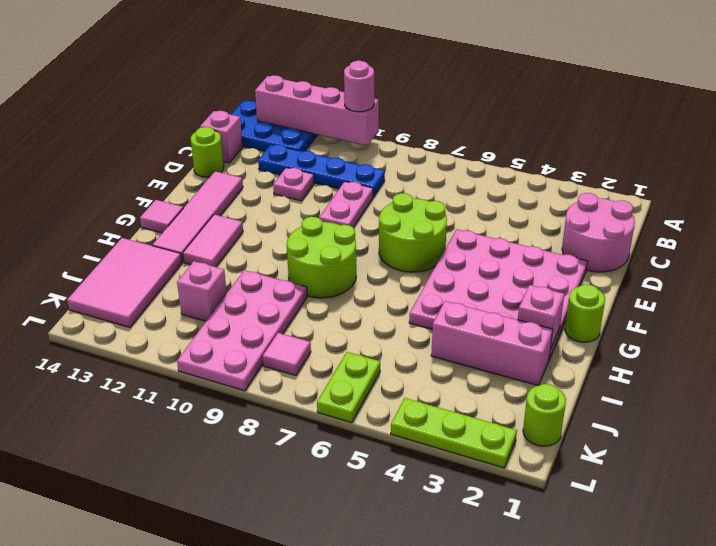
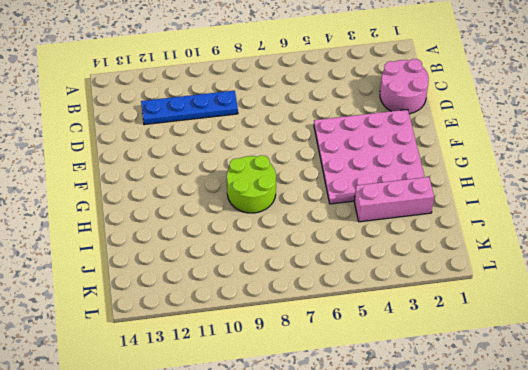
none -> blue 2x3 plate [231,101,318,152]
none -> pink 1x1 brick [200,111,243,163]
none -> pink 1x2 plate [319,181,373,227]

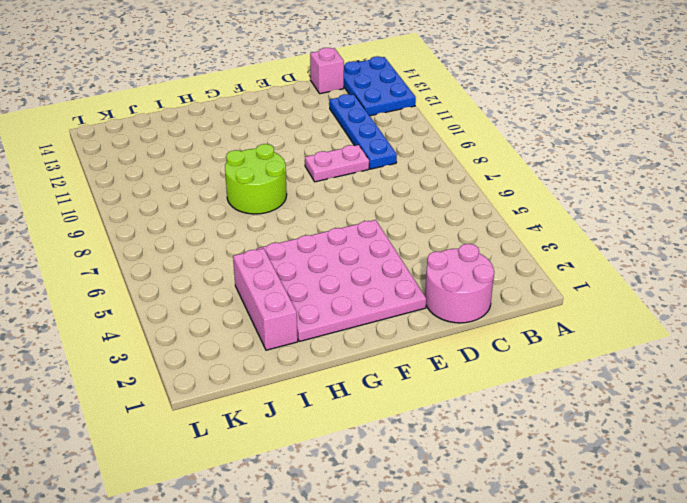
none -> pink 1x1 plate [273,168,314,201]
none -> lime 1x1 round brick [191,127,224,177]
none -> lime 2x2 round brick [379,193,447,272]

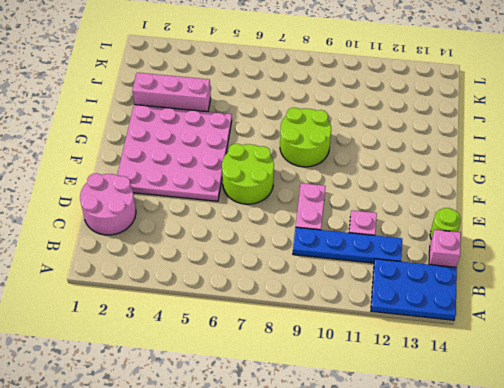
none -> pink 1x4 tile [153,171,243,262]
none -> lime 1x1 round brick [565,284,605,342]
none -> pink 1x2 tile [183,215,243,267]

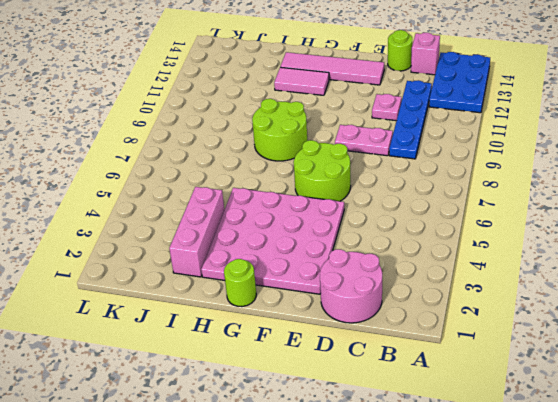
none -> pink 1x1 tile [140,200,183,233]
none -> pink 2x4 plate [177,270,307,391]
none -> pink 2x3 tile [67,238,182,327]

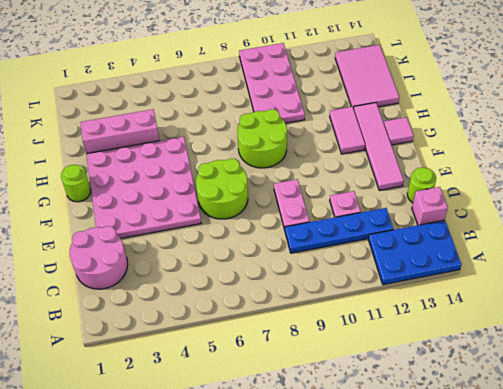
none -> pink 1x1 brick [177,261,227,321]
none -> lime 1x1 round brick [523,384,566,446]
none -> lime 1x2 plate [317,352,380,423]

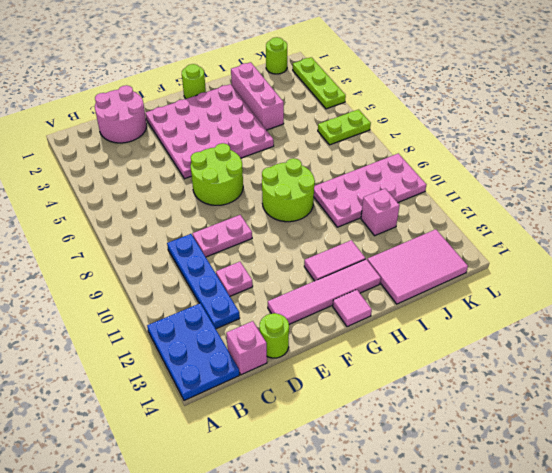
none -> pink 1x1 tile [263,333,311,375]
none -> pink 1x4 brick [255,75,379,146]
none -> pink 1x1 brick [518,285,564,349]

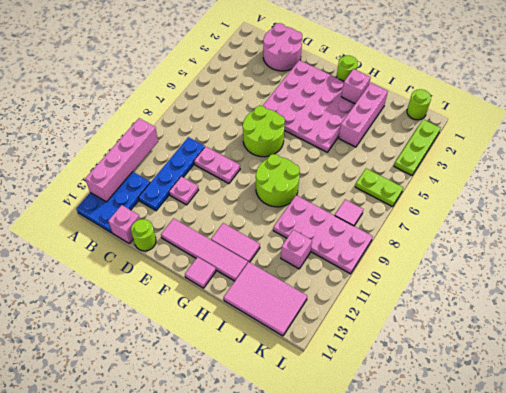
none -> pink 1x1 round brick [344,61,374,112]

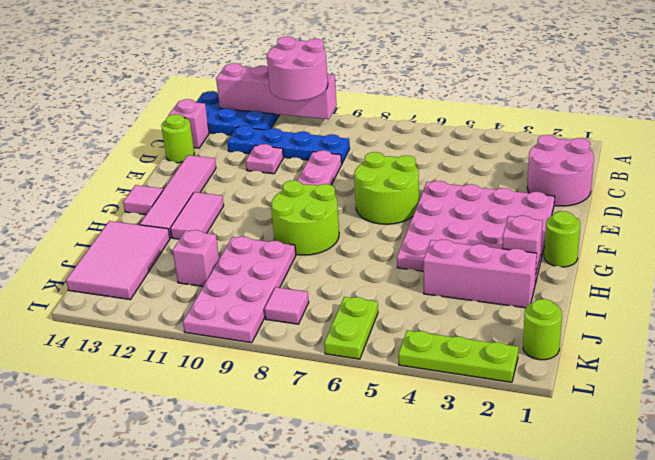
pink 2x2 round brick [267,36,328,101] -> pink 1x1 round brick [344,61,374,112]

